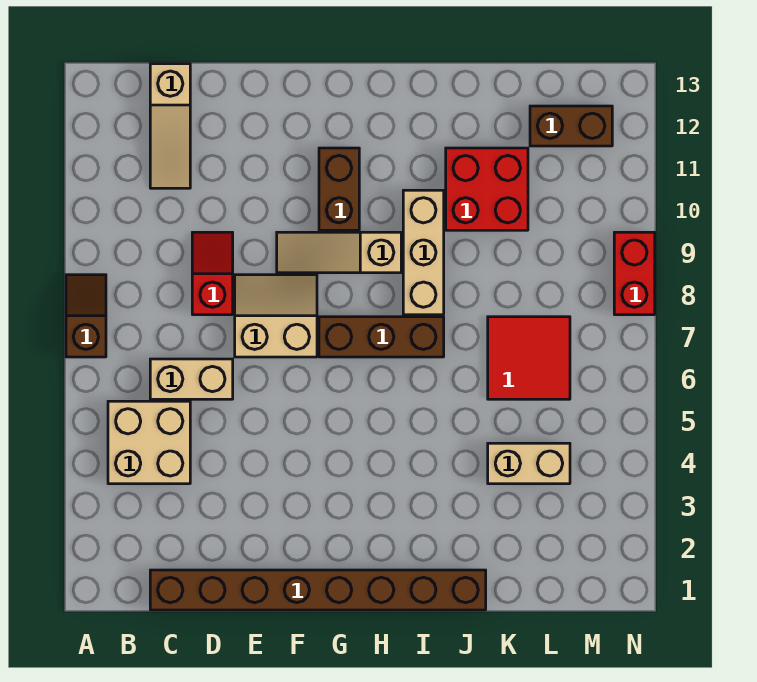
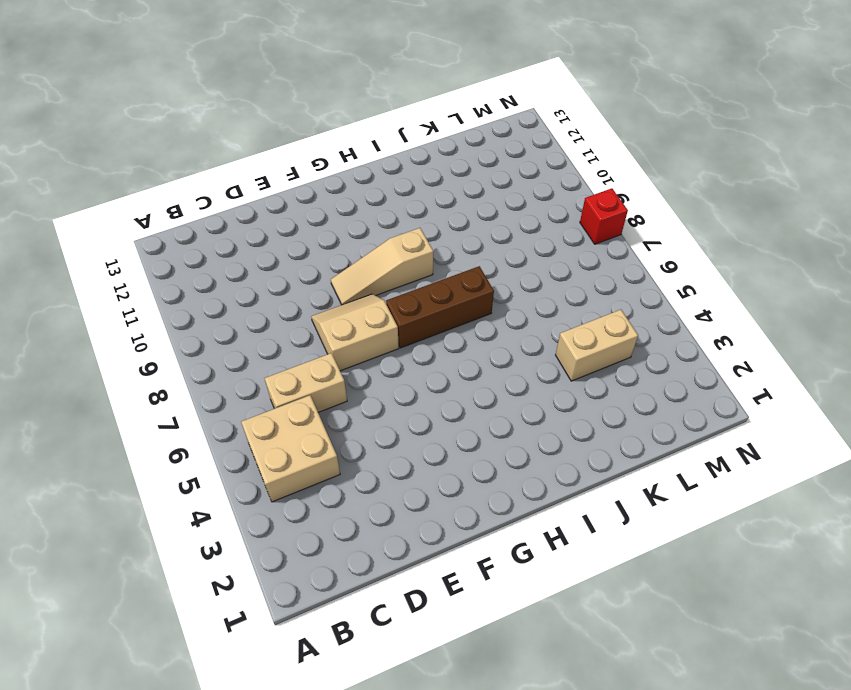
red 1x1 brick [580,188,628,244] -> red 1x2 brick [614,232,655,315]
none -> brown 1x2 slope [66,275,106,357]
none -> brown 1x8 brick [150,570,486,610]
none -> tan 1x3 slope [150,64,190,188]

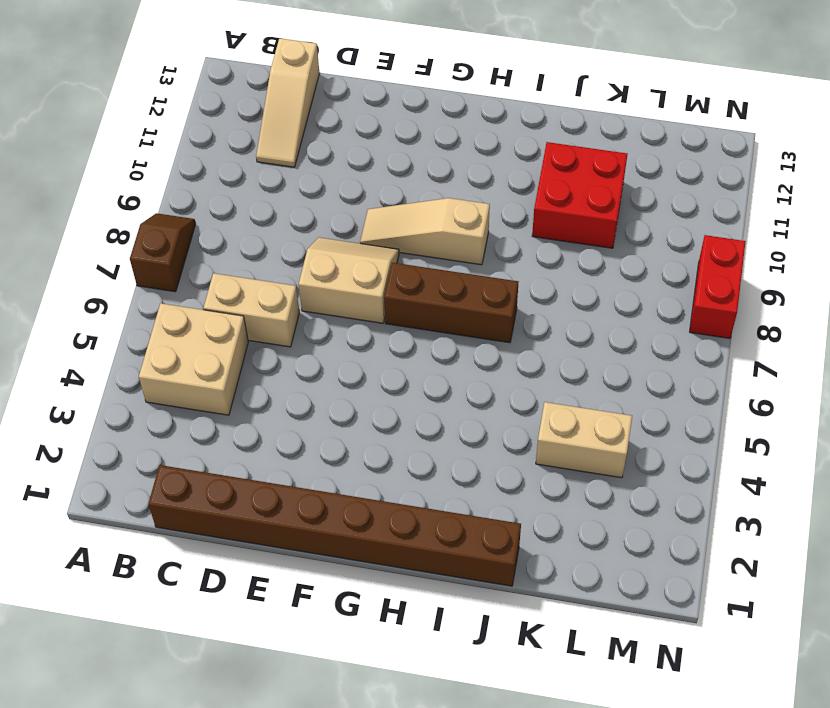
none -> red 1x2 slope [192,232,233,315]
none -> brown 1x2 brick [319,148,359,230]
none -> tan 1x3 brick [403,190,444,315]

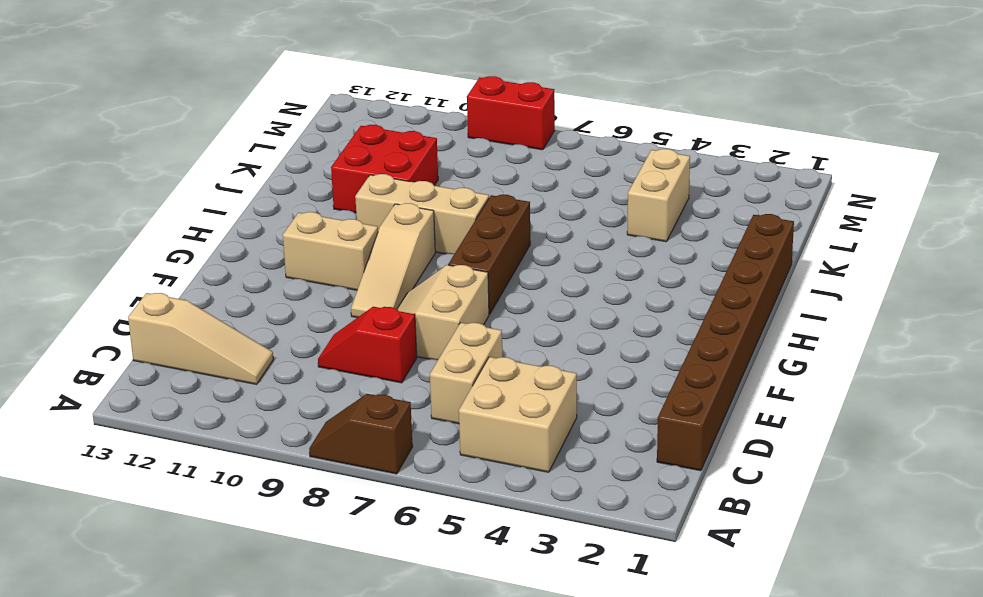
tan 1x2 brick [283,212,378,290] -> brown 1x2 brick [319,148,359,230]
none -> red 2x2 tile [488,317,570,399]
none -> brown 1x2 brick [530,106,612,146]

